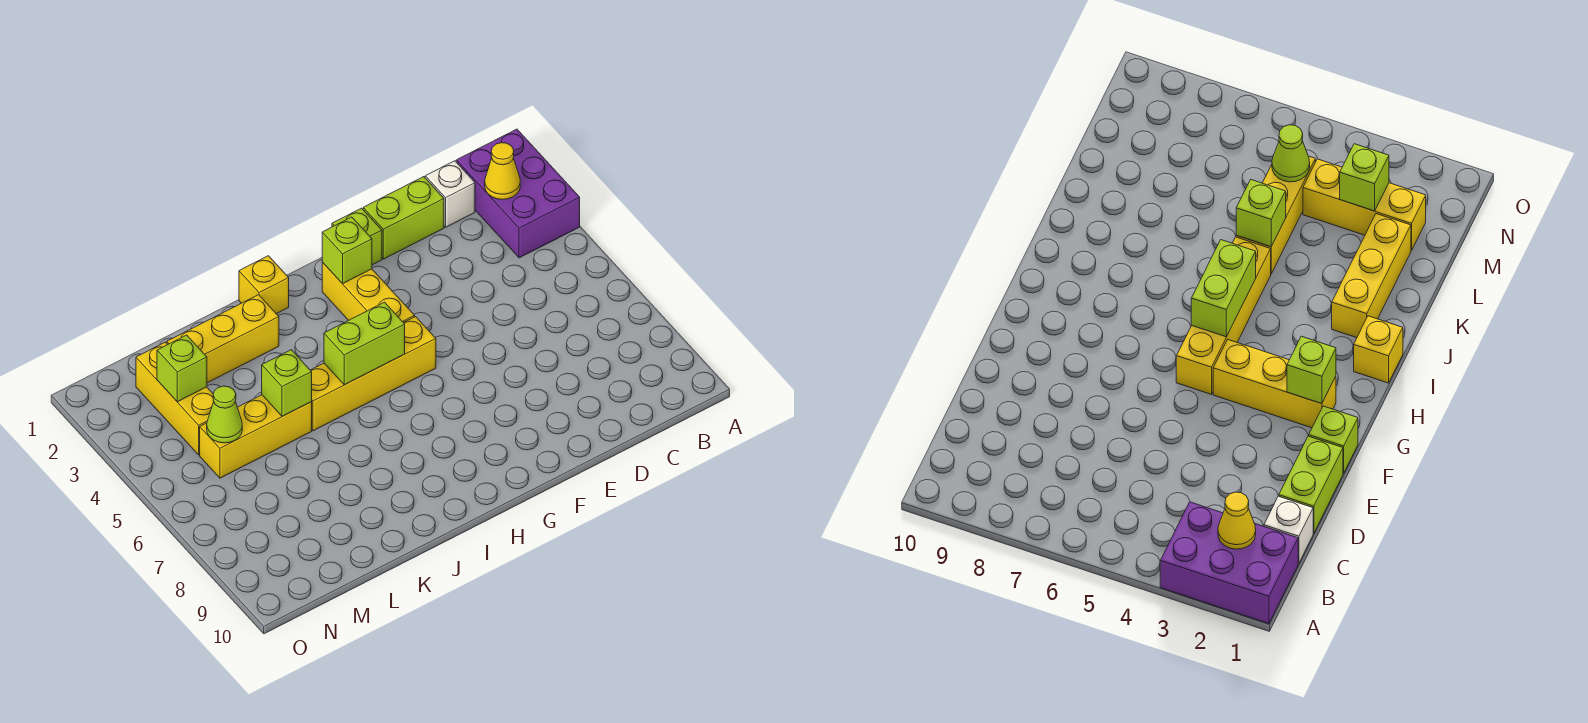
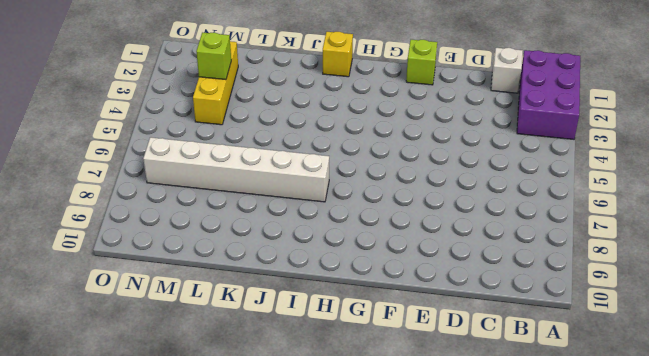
white 1x6 brick [143,137,329,202] -> none
none -> lime 1x2 brick [363,177,444,259]
none -> yellow 1x3 brick [322,262,415,323]
none -> yellow 1x4 brick [311,317,436,431]

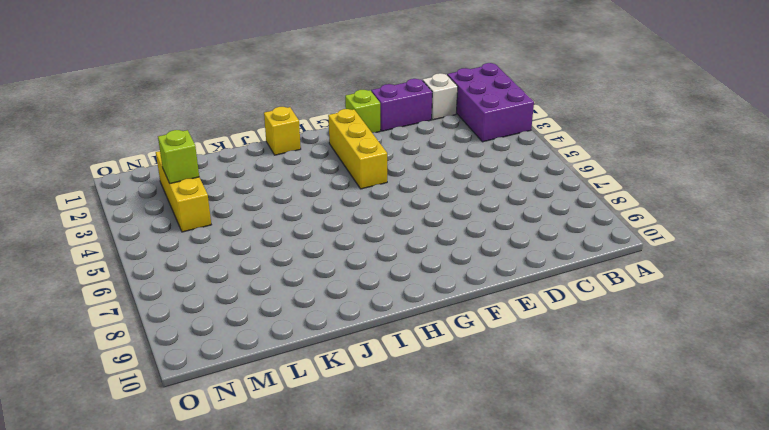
purple 1x2 brick [371,79,432,131] -> lime 1x2 brick [363,177,444,259]
none -> yellow 1x4 brick [311,317,436,431]
none -> yellow 1x3 brick [167,295,279,383]
none -> yellow 1x3 brick [200,395,312,478]

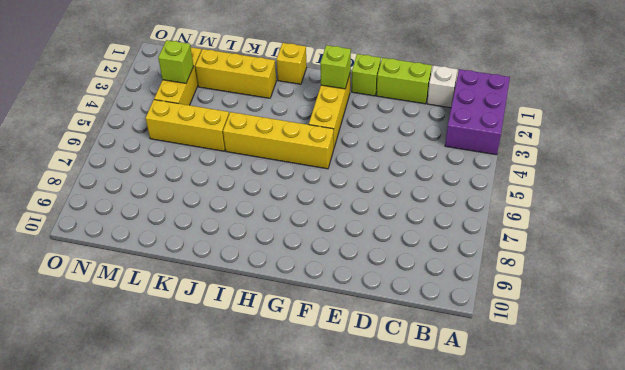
none -> yellow 1x1 cone [485,143,520,199]
none -> lime 1x2 brick [324,302,405,385]
none -> lime 1x1 brick [262,350,312,416]

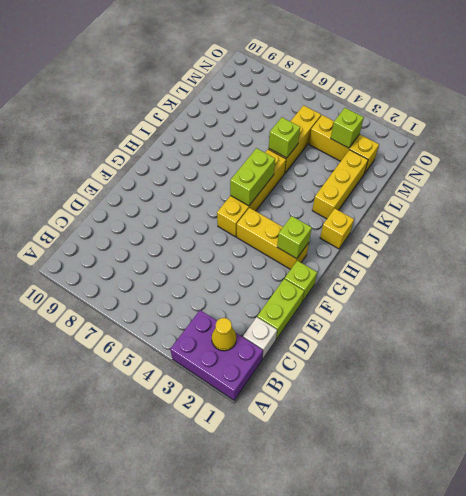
none -> lime 1x1 cone [207,386,242,443]

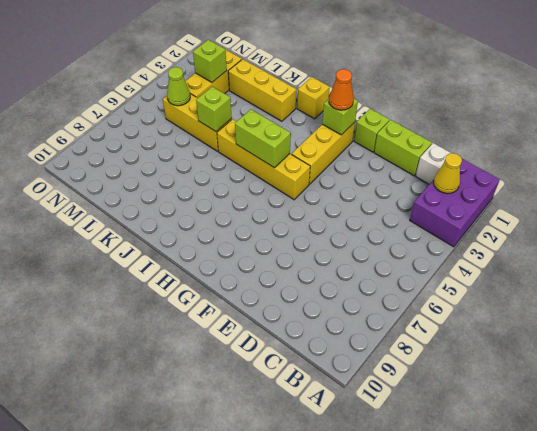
orange 1x1 cone [329,69,354,110] -> none

